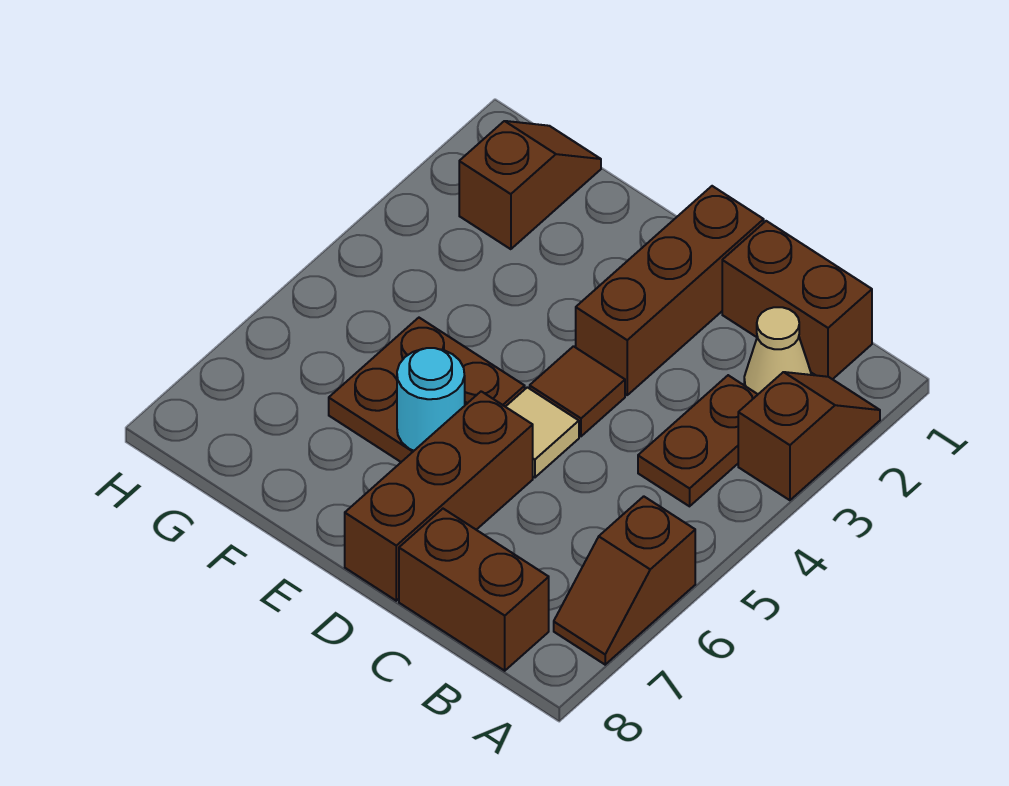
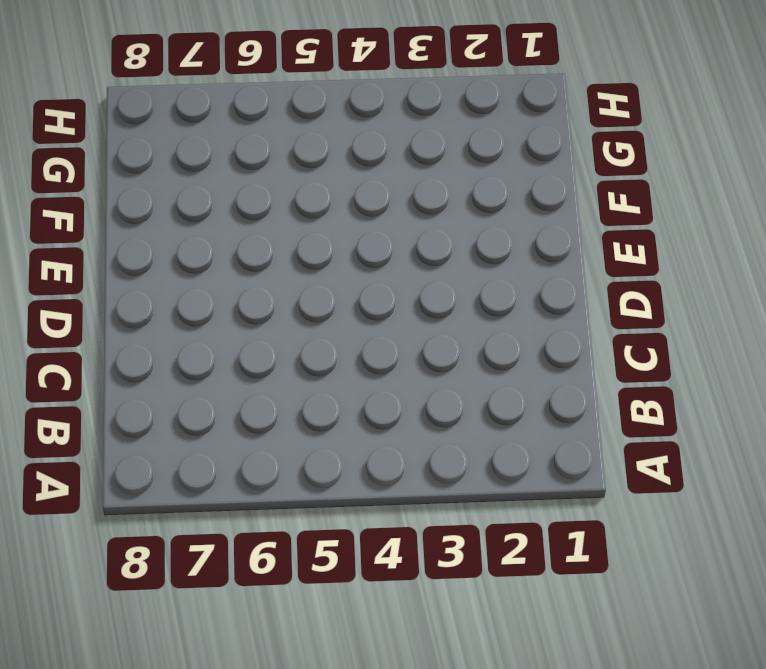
none -> brown 1x2 slope [738,372,880,500]
none -> brown 1x2 slope [554,496,695,665]
none -> brown 1x2 brick [722,221,872,379]

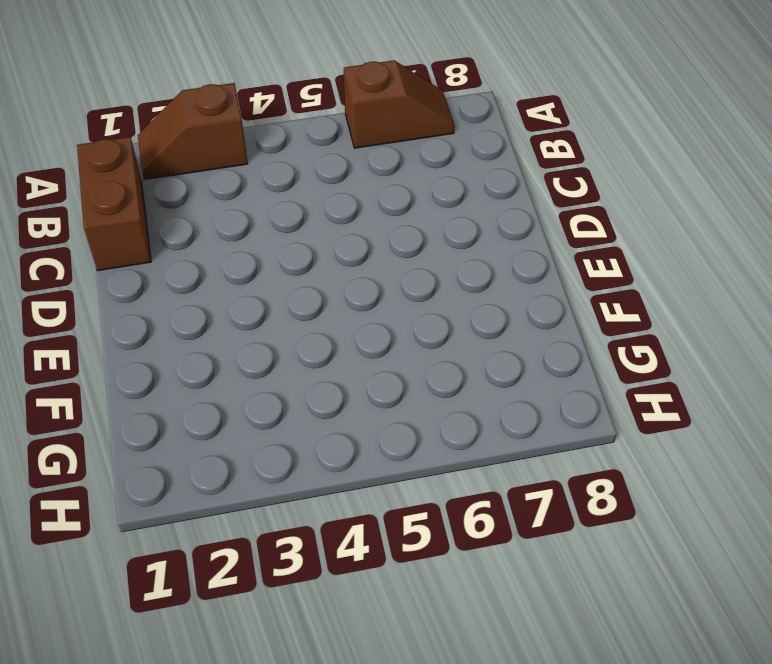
none -> tan 1x1 cone [744,307,811,394]
none -> brown 1x2 plate [638,375,758,506]
none -> brown 1x2 brick [399,509,549,671]

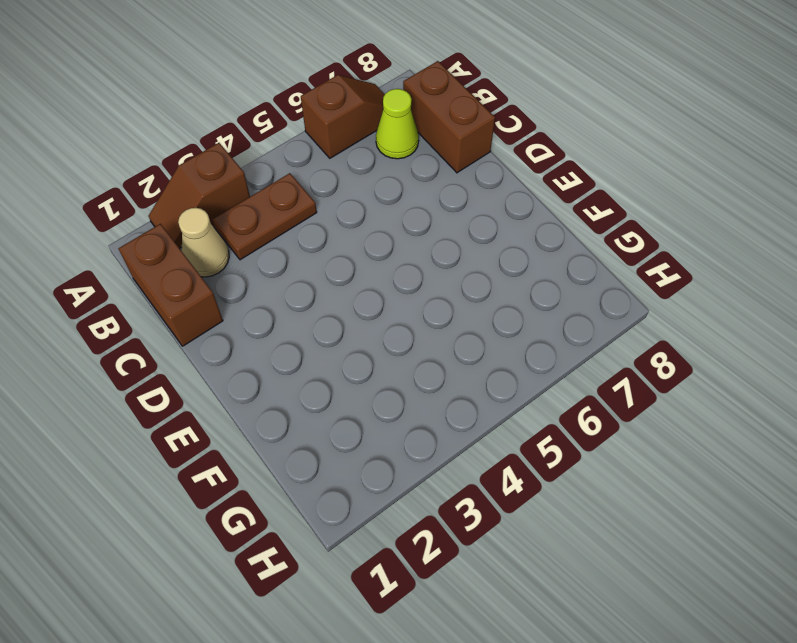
lime 1x1 cone [376,89,419,159] -> none
none -> brown 1x3 brick [576,186,764,395]
none -> brown 1x1 tile [530,346,625,436]
none -> tan 1x1 tile [506,387,579,477]

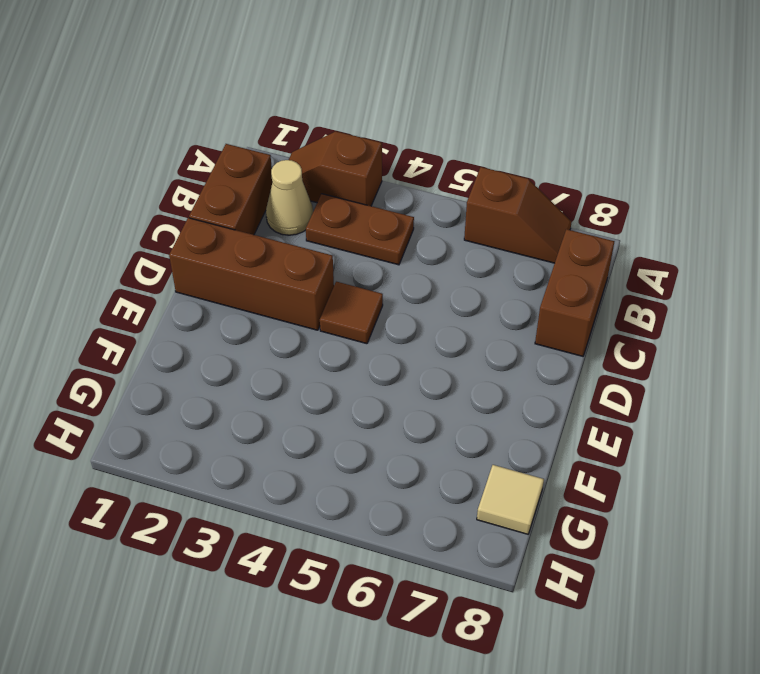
tan 1x1 tile [477,465,544,534] -> tan 1x1 tile moved to [506,387,579,477]
none -> brown 1x3 brick [345,391,533,601]
none -> brown 2x2 plate [329,318,525,462]
none -> brown 1x2 slope [459,121,601,249]

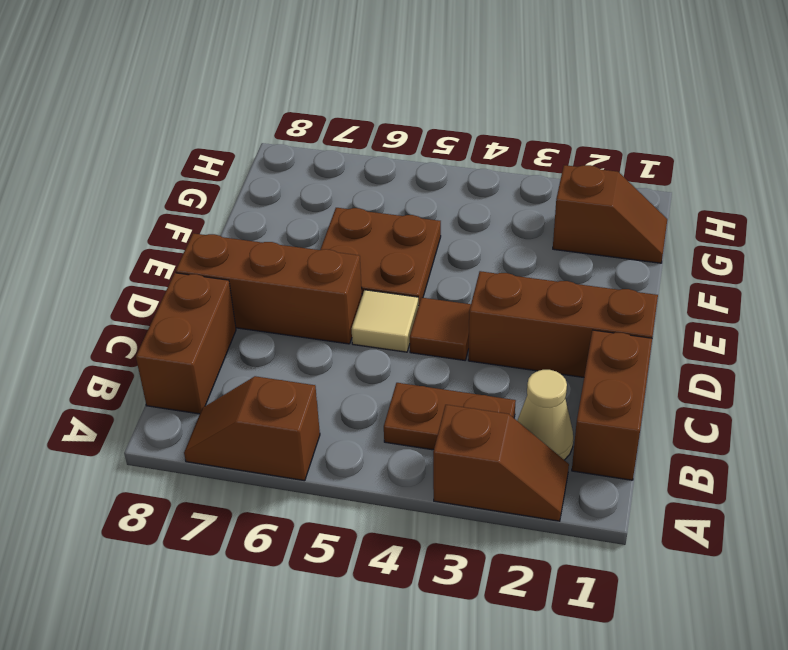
none -> cyan 1x1 round brick [397,348,465,451]

